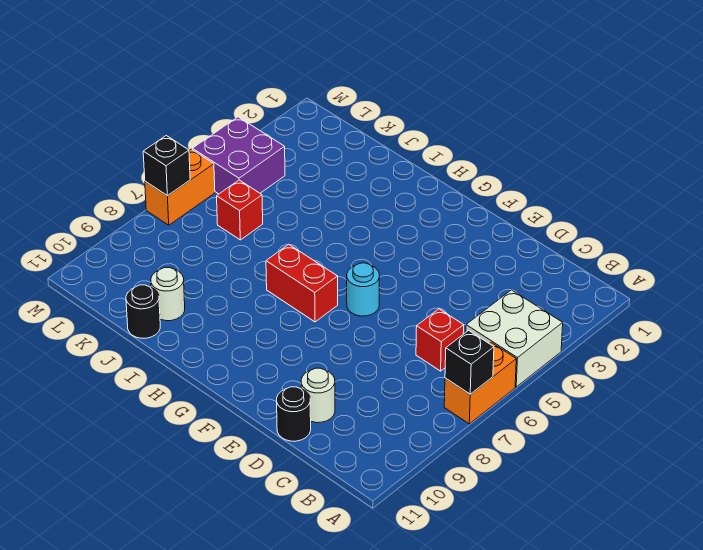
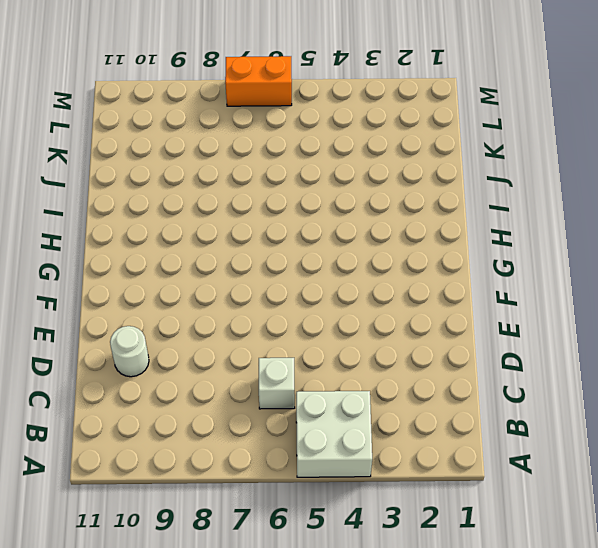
white 1x1 brick [259,357,295,409] -> red 1x1 brick [416,309,464,371]
none -> orange 1x2 brick [444,343,516,424]
none -> black 1x1 round brick [277,387,311,441]
none -> cyan 1x1 round brick [347,263,380,316]

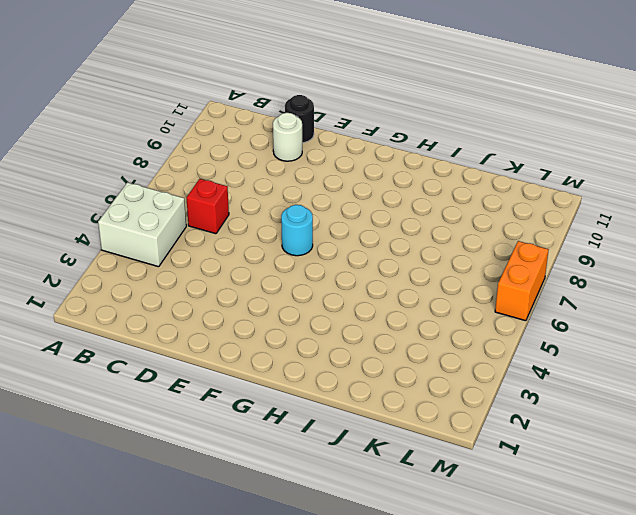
none -> orange 1x2 brick [444,343,516,424]
none -> red 1x2 brick [266,244,338,322]
none -> white 1x1 round brick [151,267,185,321]

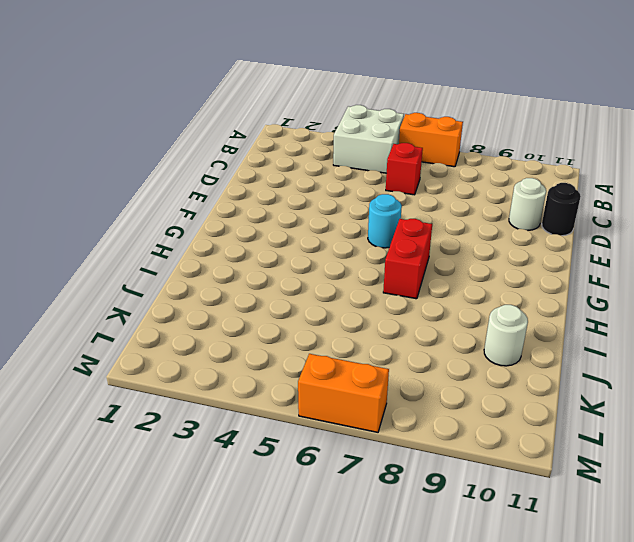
none -> black 1x1 round brick [126,285,160,338]
none -> red 1x1 brick [217,180,263,240]
none -> purple 2x2 brick [192,117,285,194]

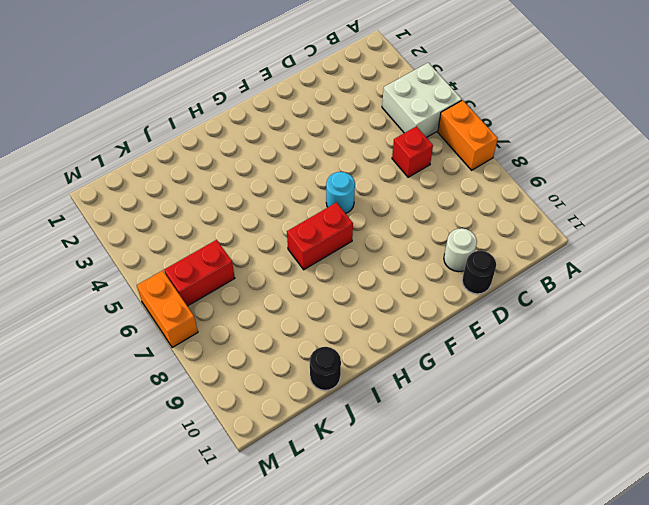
red 1x2 brick [164,240,235,306] -> red 1x1 brick [217,180,263,240]
none -> white 1x1 round brick [151,267,185,321]
none -> purple 2x2 brick [192,117,285,194]
none -> black 1x1 brick [445,330,494,394]

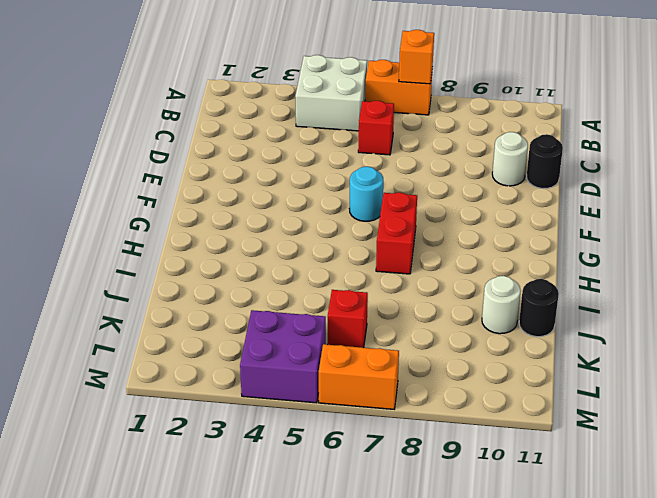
orange 1x1 brick [399,30,434,84] -> black 1x1 brick [445,330,494,394]
none -> black 1x1 brick [143,136,190,196]

